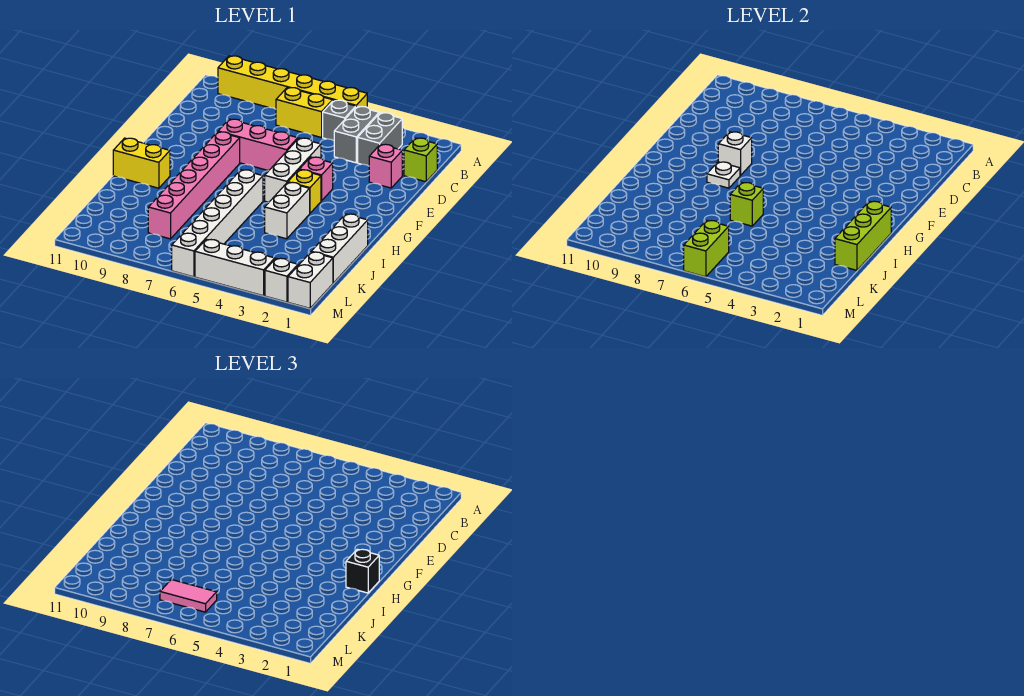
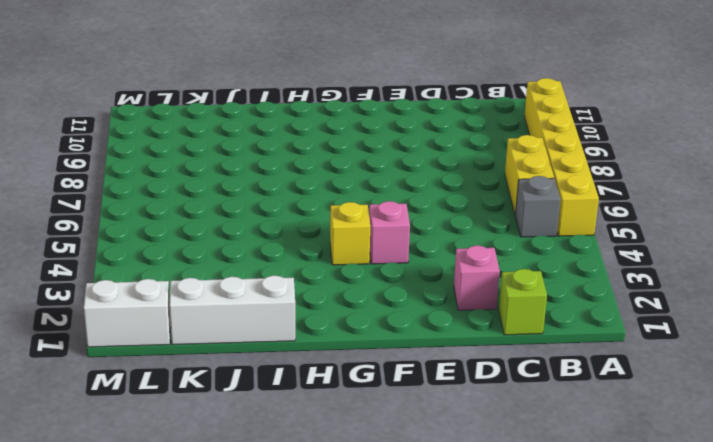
none -> grey 1x2 brick [358,113,402,166]
none -> grey 1x2 brick [334,106,379,163]
none -> white 1x3 brick [265,138,321,202]

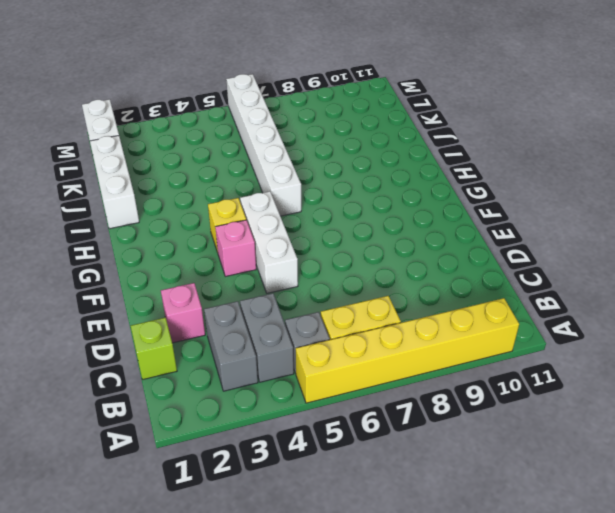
none -> pink 1x3 brick [218,119,298,171]
none -> pink 1x6 brick [148,132,240,239]
none -> white 1x2 brick [265,182,310,239]

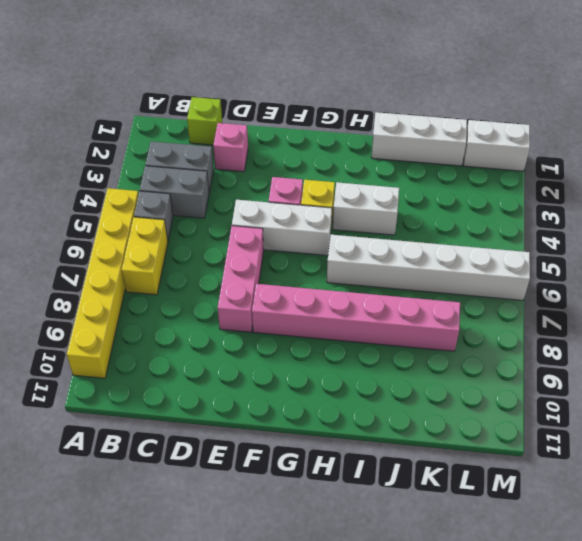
none -> yellow 1x2 brick [113,138,170,188]
none -> white 1x1 brick [265,258,298,302]
none -> white 1x3 brick [195,239,275,296]

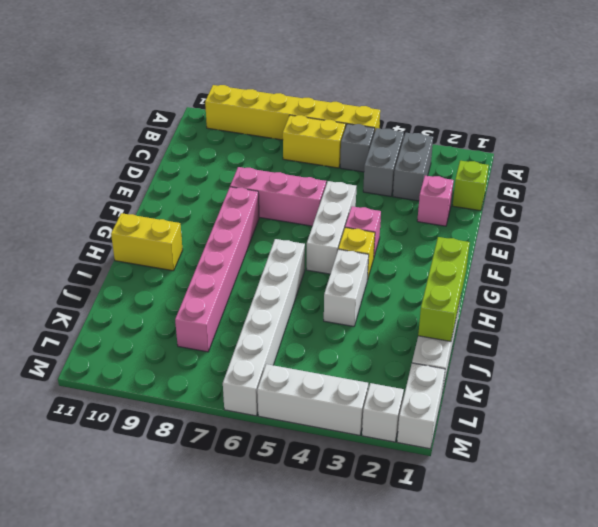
none -> white 1x1 brick [718,132,752,176]
none -> white 1x1 plate [707,162,740,188]
none -> lime 1x1 brick [730,182,763,226]

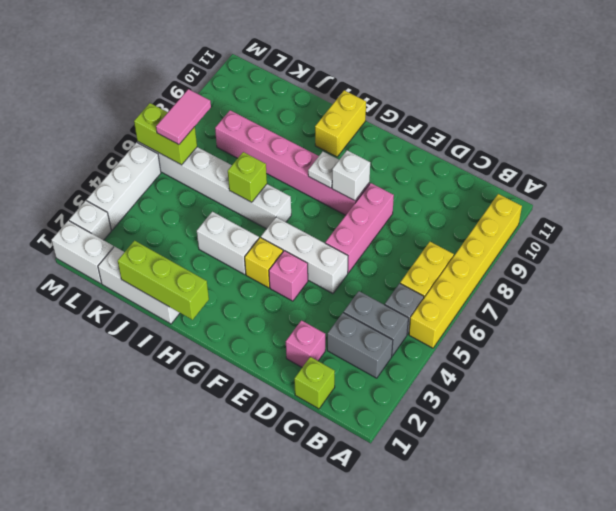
none -> black 1x1 brick [346,549,379,593]

